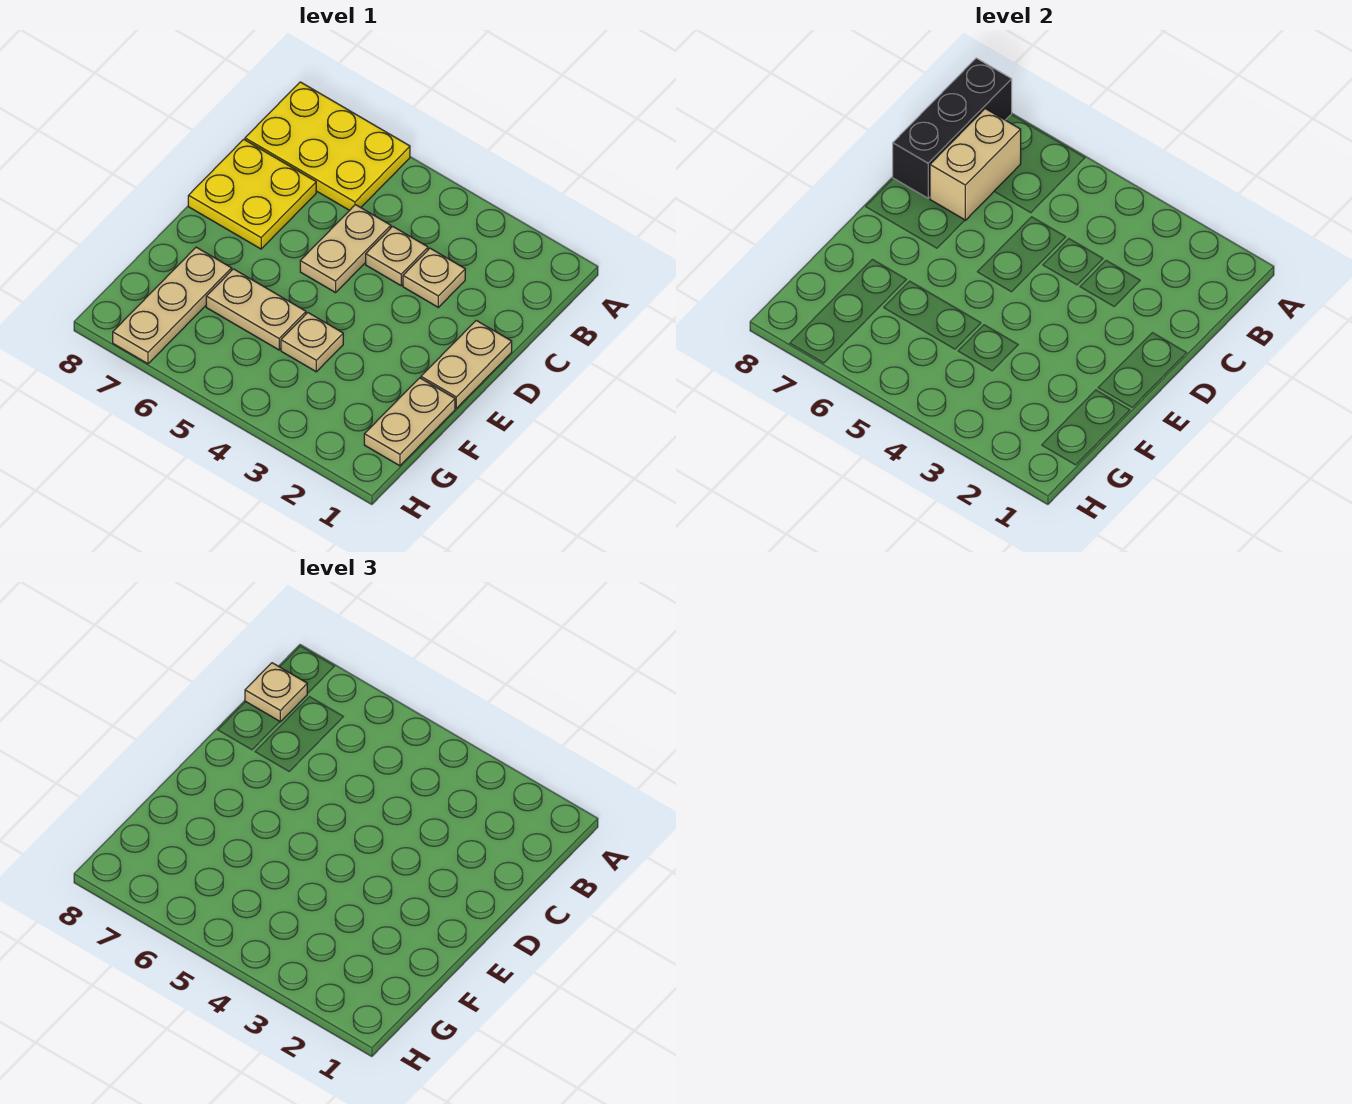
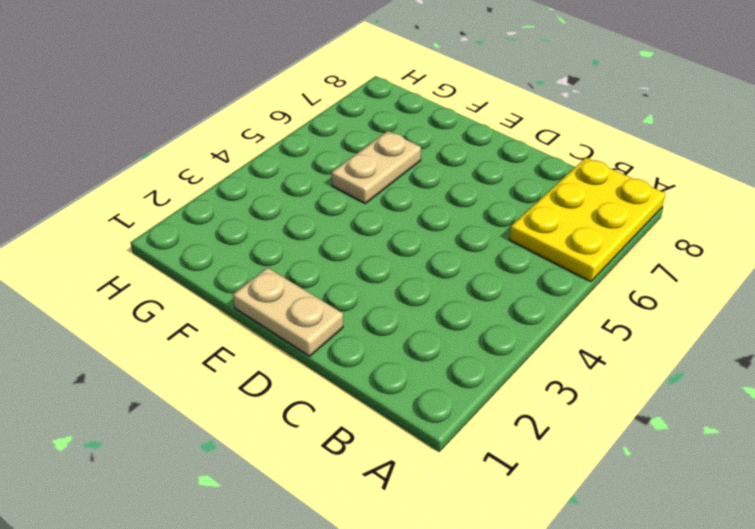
none -> tan 1x1 plate [403,248,465,307]
none -> tan 1x1 plate [366,226,428,286]
none -> tan 1x2 plate [300,205,391,293]

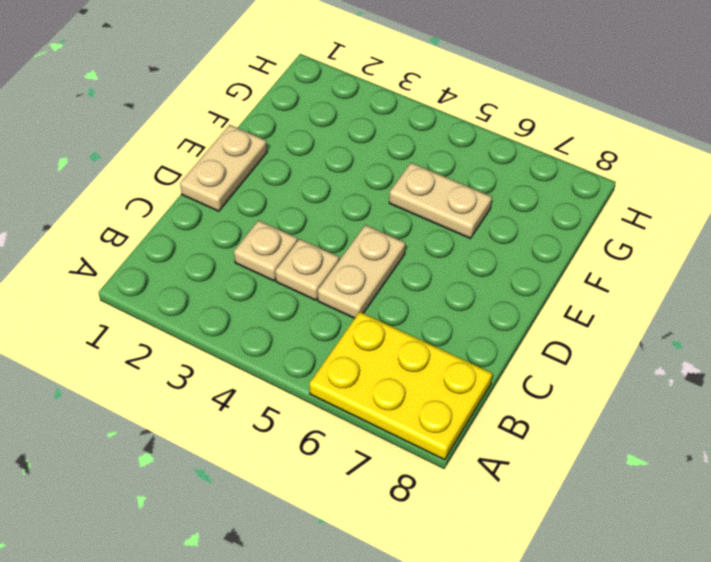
none -> yellow 2x2 plate [188,139,316,249]
none -> tan 1x2 plate [364,378,455,466]
none -> tan 1x1 plate [281,313,343,372]

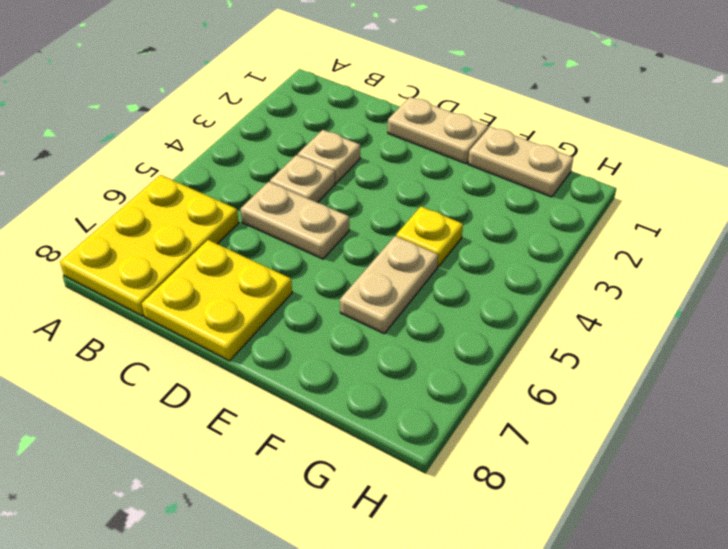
yellow 1x1 plate [396,207,463,267] -> tan 1x1 plate [281,313,343,372]
none -> tan 1x3 plate [113,247,232,364]
none -> black 1x3 brick [893,58,1012,198]
none -> tan 1x2 brick [930,109,1021,220]

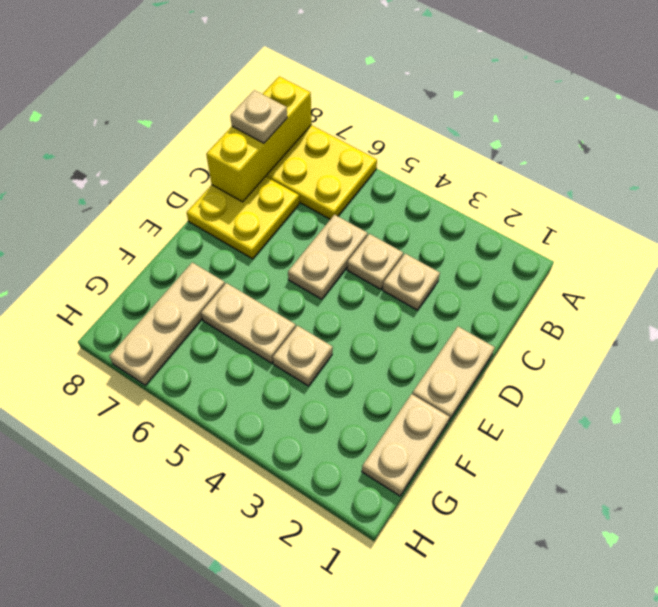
yellow 1x3 brick [206,76,311,202] -> black 1x3 brick [893,58,1012,198]
none -> tan 1x2 brick [930,109,1021,220]

